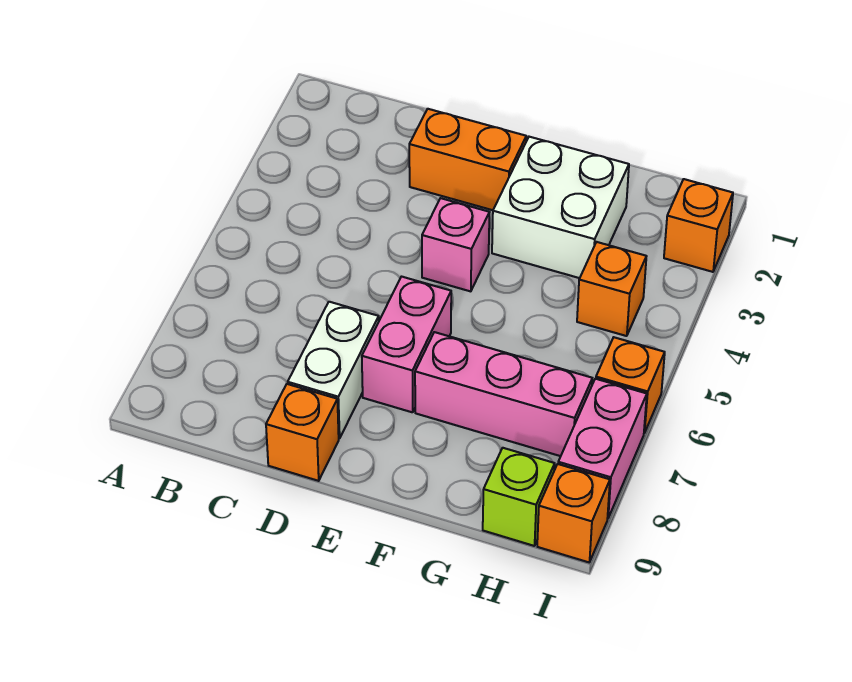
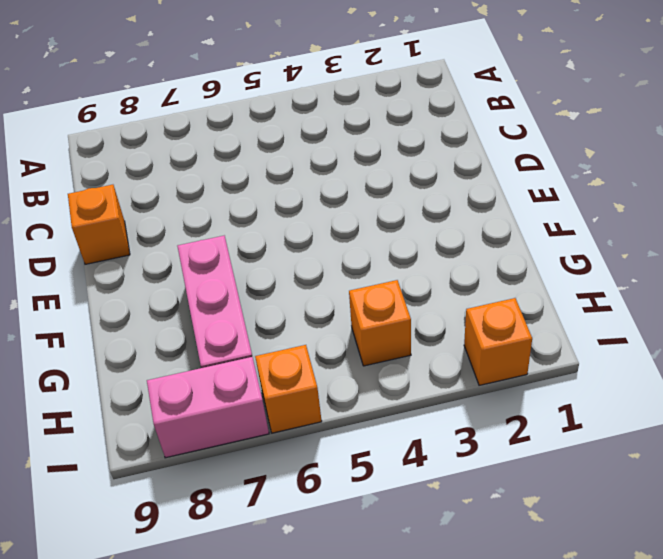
none -> orange 1x2 brick [409,109,526,210]
none -> white 1x2 brick [288,302,379,438]
none -> pink 1x1 brick [422,198,489,291]

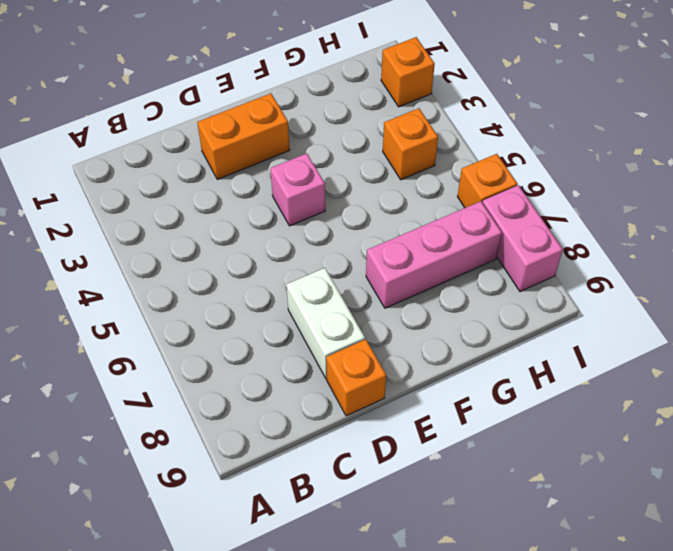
none -> pink 1x2 brick [362,277,451,412]
none -> white 2x2 brick [492,137,629,278]
none -> lime 1x1 brick [483,448,555,546]

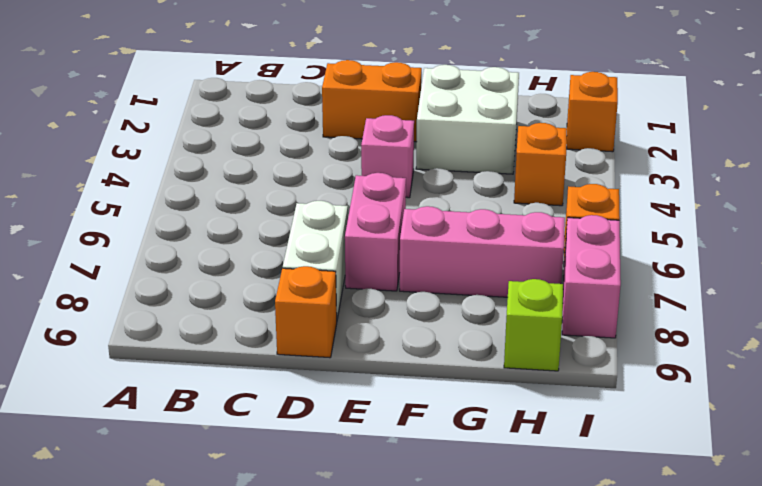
none -> orange 1x1 brick [537,464,610,562]

